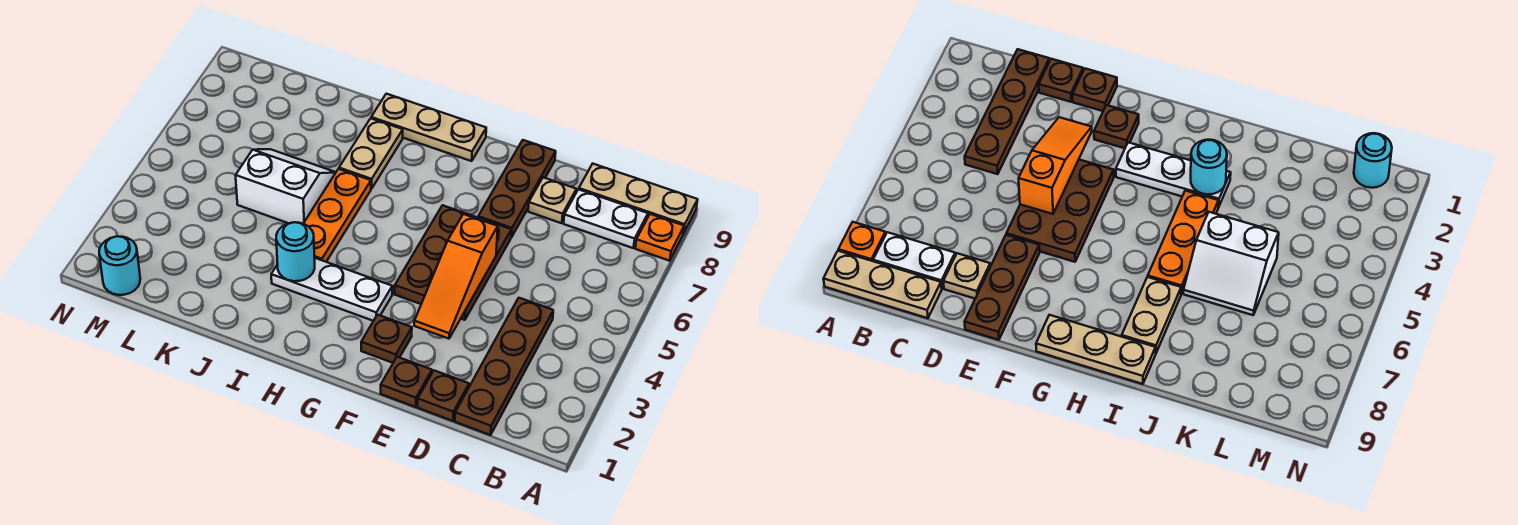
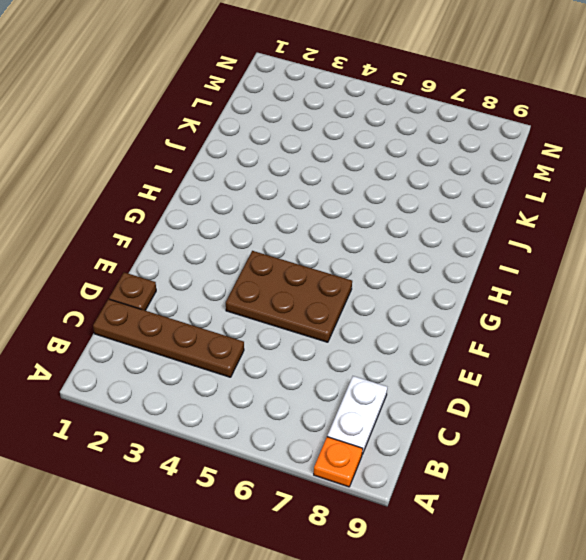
none -> tan 1x3 plate [579,164,698,234]
none -> tan 1x1 plate [528,177,576,223]
none -> brown 1x1 plate [381,357,432,407]

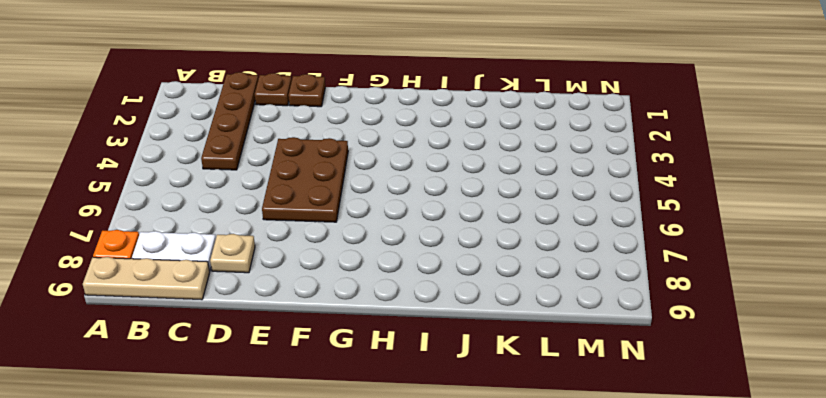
none -> brown 1x3 plate [478,140,556,237]
none -> brown 1x1 plate [361,315,412,363]
none -> white 1x3 plate [271,258,392,321]

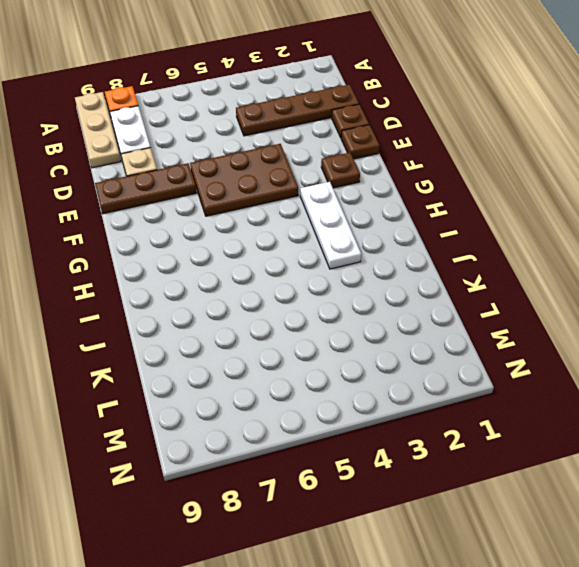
none -> tan 1x3 plate [371,94,486,161]
none -> orange 1x3 plate [303,169,371,262]
none -> tan 1x2 plate [339,118,403,189]

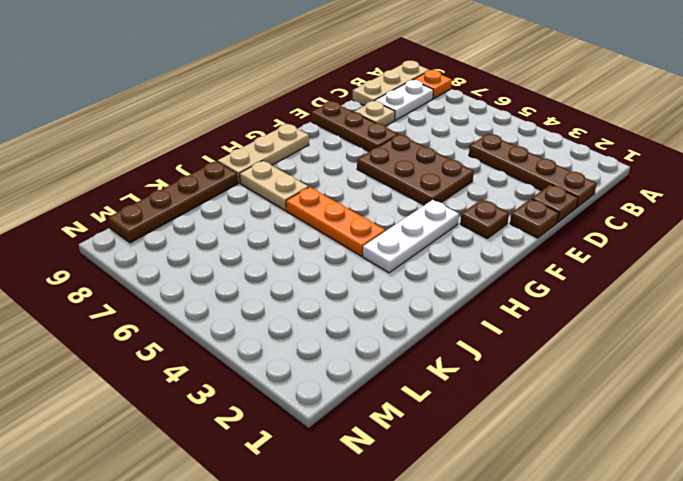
brown 1x4 plate [108,161,238,243] -> none
none -> white 2x2 slope [236,149,336,224]
none -> cyan 1x1 round brick [99,236,140,295]
none -> orange 1x3 slope [414,214,498,339]

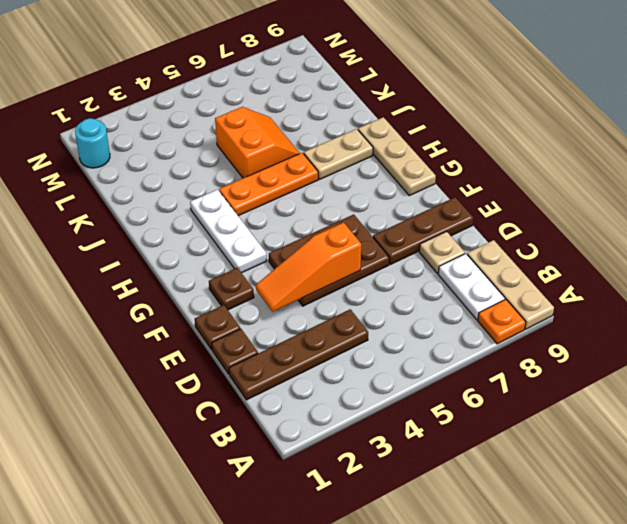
orange 2x2 slope [215,107,300,178] -> white 2x2 slope [236,149,336,224]
none -> cyan 1x1 round brick [276,222,315,281]

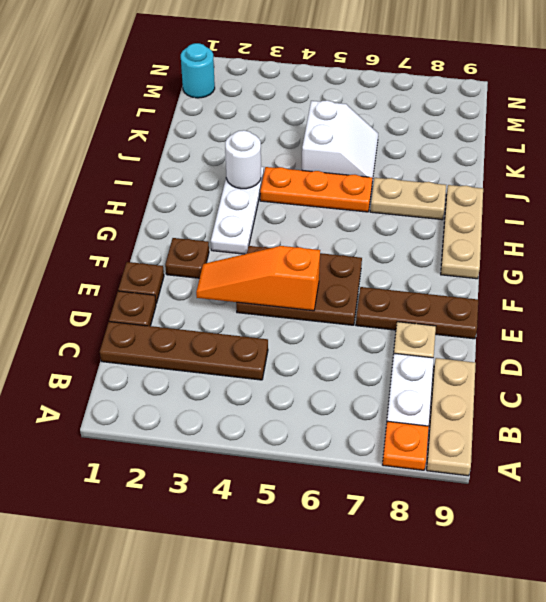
white 1x1 round brick [225,130,261,189] -> cyan 1x1 round brick [276,222,315,281]

